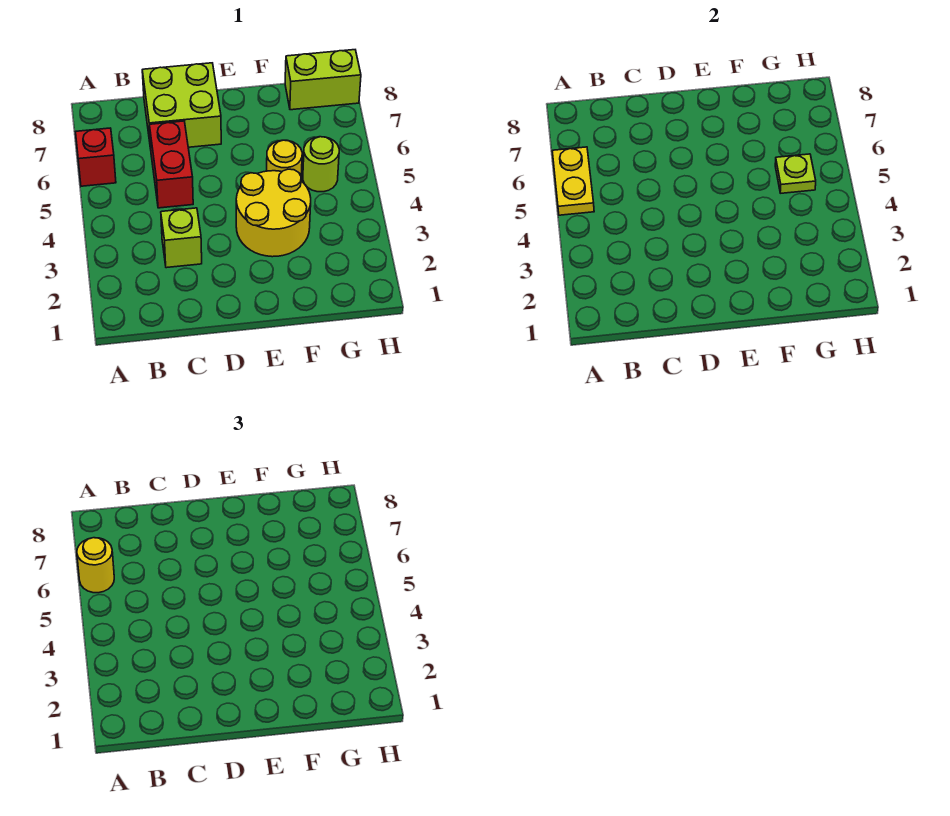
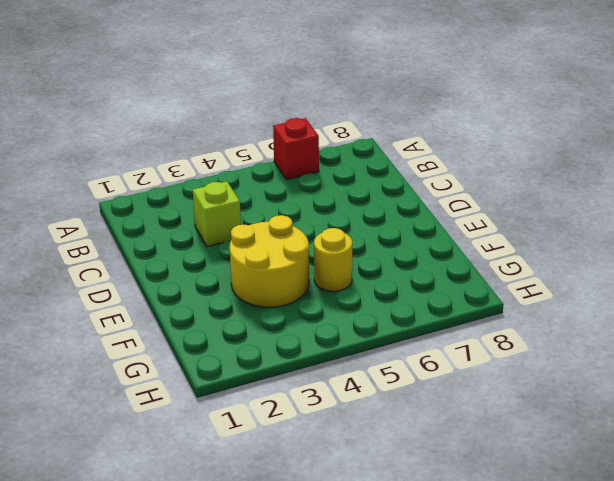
none -> red 1x2 brick [149,121,193,208]
none -> lime 2x2 brick [142,63,221,149]

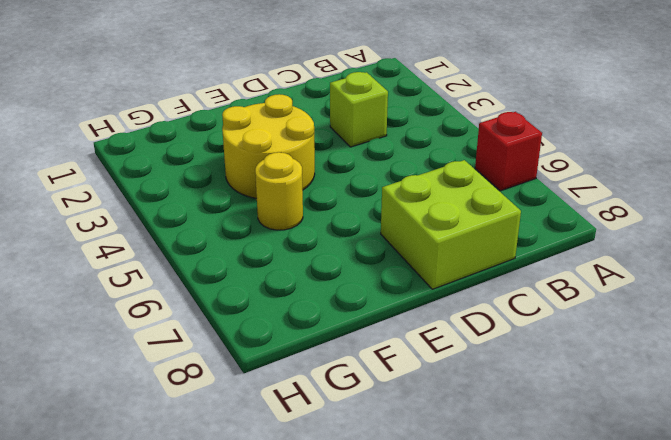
none -> red 1x2 brick [149,121,193,208]
none -> lime 1x1 round brick [303,137,339,192]

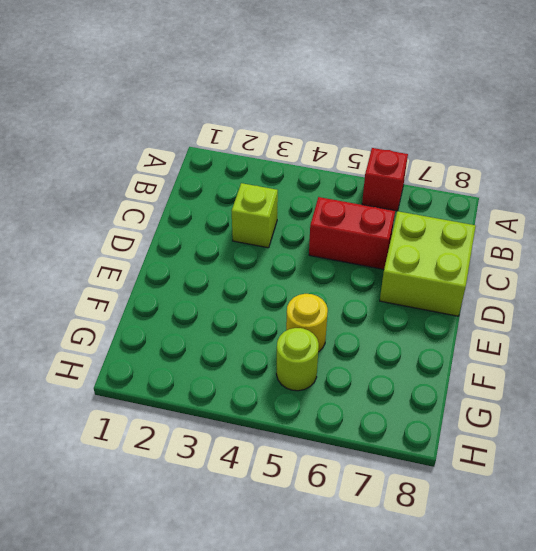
none -> yellow 2x2 round brick [236,169,311,257]
none -> lime 1x2 brick [285,50,361,110]

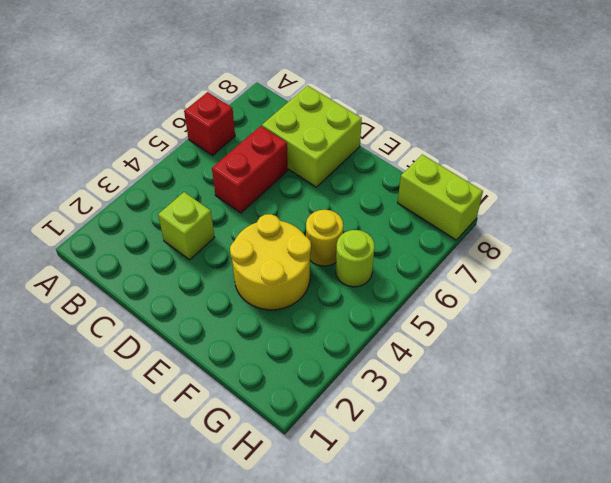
none -> yellow 1x2 plate [552,147,594,215]
none -> lime 1x1 plate [775,154,816,193]

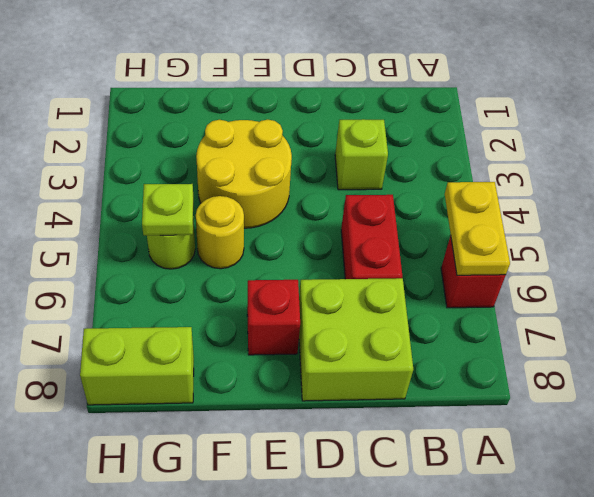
red 1x1 brick [247,280,300,355] -> none
none -> yellow 1x1 round brick [77,538,114,593]

